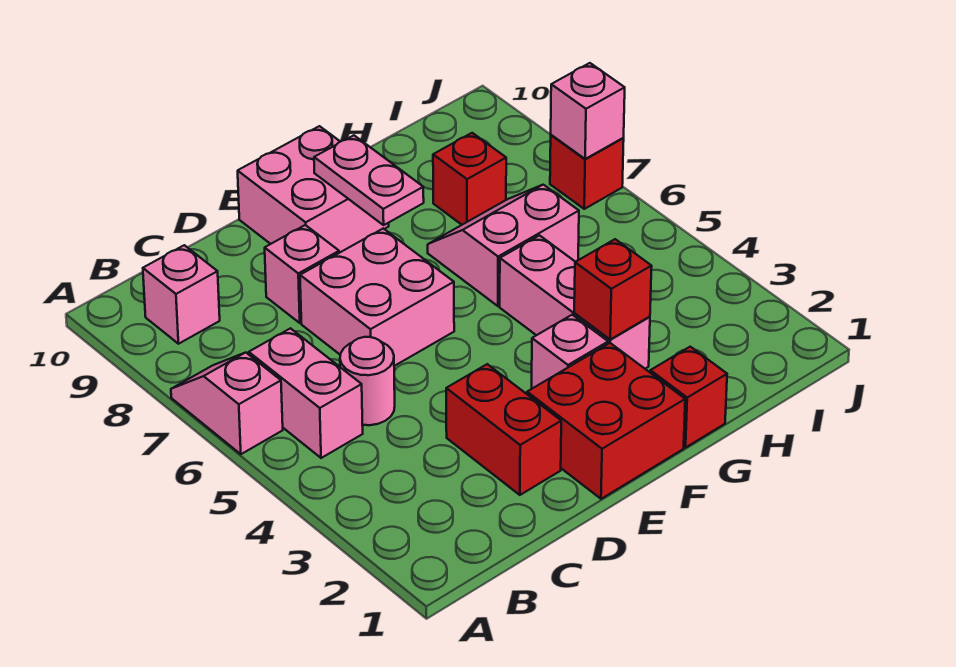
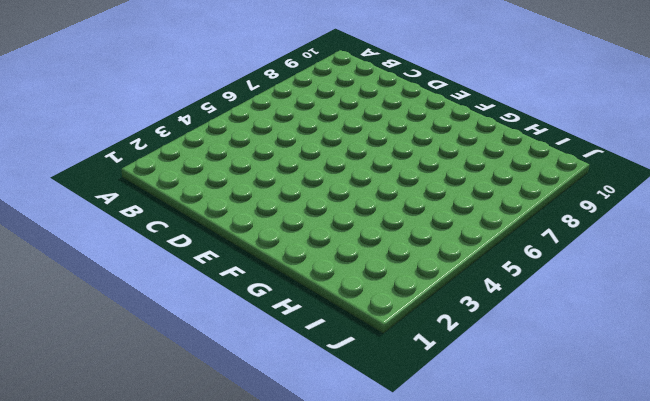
none -> pink 1x2 slope [171,352,283,454]
none -> pink 1x2 brick [249,328,363,458]
none -> pink 1x1 brick [143,245,220,344]

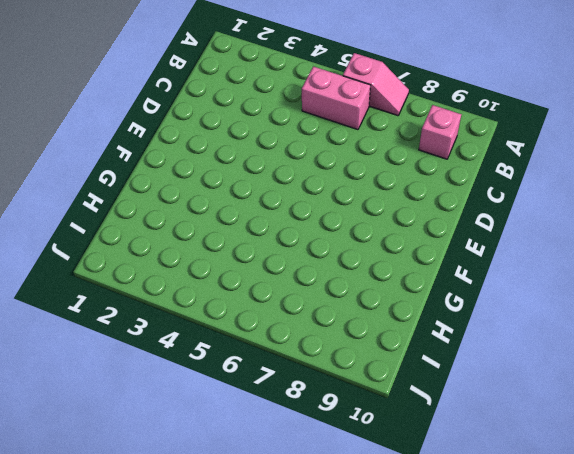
none -> pink 1x1 round brick [340,337,395,425]
none -> red 1x2 brick [446,364,561,495]
none -> pink 2x2 brick [300,229,454,366]

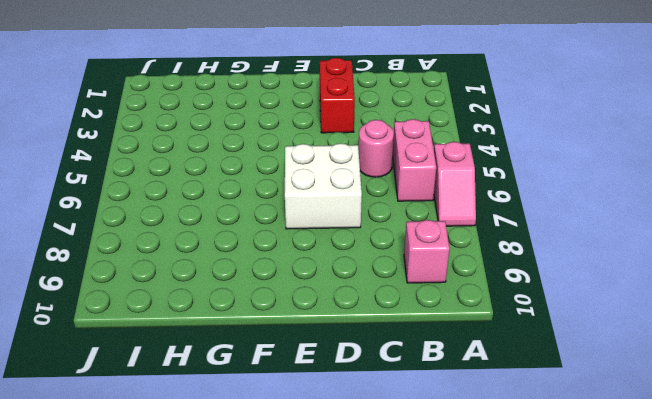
white 2x2 brick [285,143,362,229] -> pink 2x2 brick [300,229,454,366]
none -> pink 1x1 brick [265,225,339,323]
none -> red 2x2 brick [527,343,685,499]
none -> pink 2x2 brick [238,126,389,253]

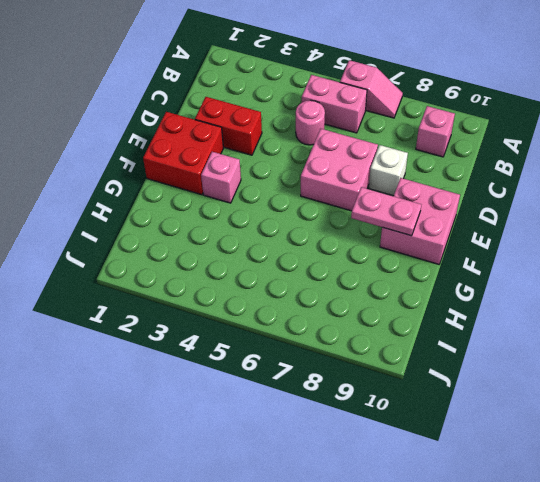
white 1x1 brick [369,145,408,196] -> pink 1x1 brick [265,225,339,323]
none -> red 1x1 brick [650,347,727,447]
none -> pink 1x3 brick [500,236,650,369]
none -> pink 2x2 slope [428,185,579,306]

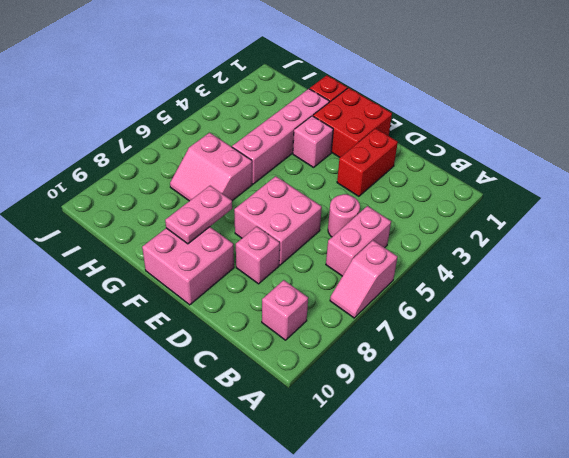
pink 1x4 brick [232,89,329,184] -> pink 1x3 brick [500,236,650,369]
none -> red 1x1 brick [433,133,506,225]
none -> red 1x1 brick [550,135,624,209]
none -> red 1x1 brick [574,239,652,339]

